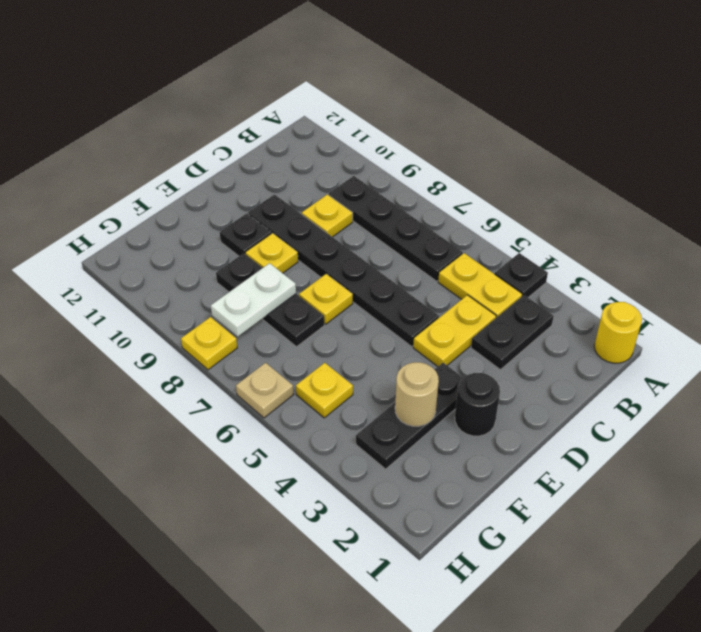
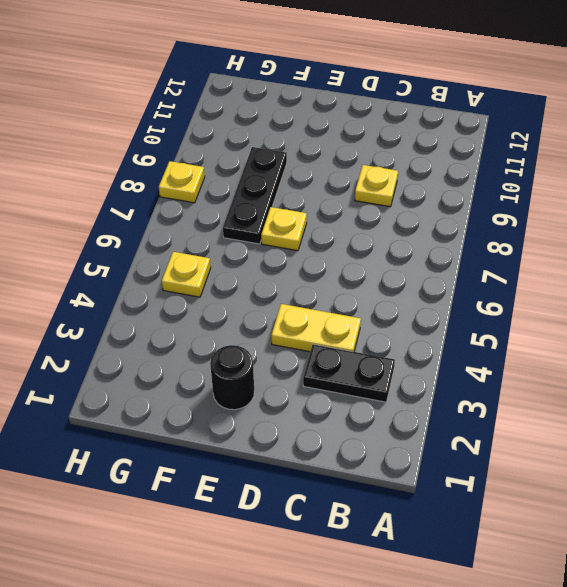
none -> yellow 1x1 round brick [594,302,642,363]
none -> black 1x1 plate [495,253,548,297]
none -> yellow 1x2 plate [438,253,522,318]

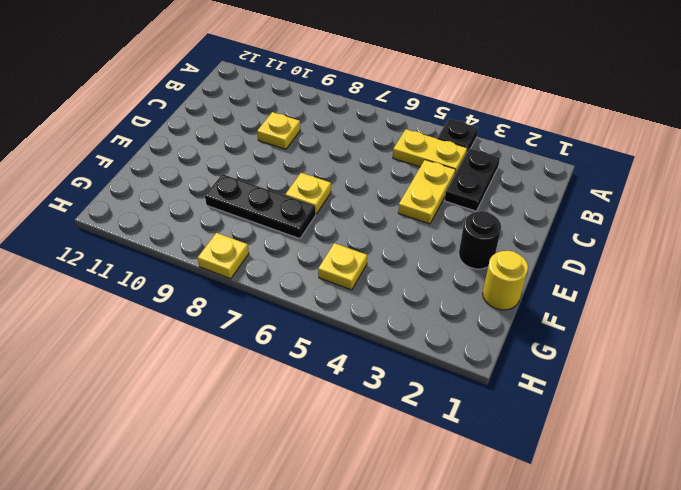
yellow 1x1 round brick [483,251,528,310] -> yellow 1x1 round brick moved to [594,302,642,363]
none -> black 1x4 plate [329,176,463,281]
none -> black 1x6 plate [248,194,439,347]
none -> black 1x3 plate [356,363,463,469]

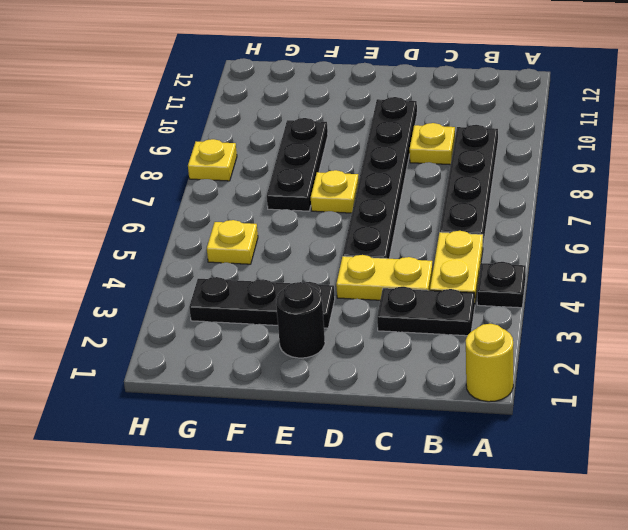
none -> yellow 1x1 plate [245,233,298,273]
none -> black 1x1 plate [220,213,271,256]
none -> tan 1x1 plate [236,363,293,418]

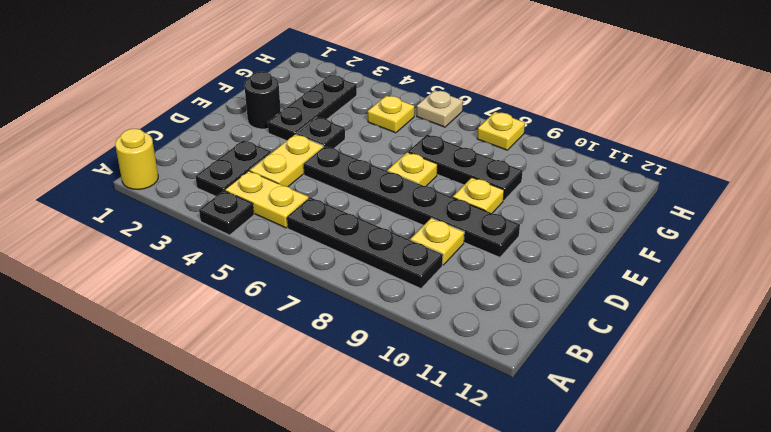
black 1x1 plate [296,117,345,148] -> black 1x1 plate moved to [220,213,271,256]
none -> tan 1x1 round brick [395,362,439,426]
none -> white 1x2 plate [211,263,296,336]

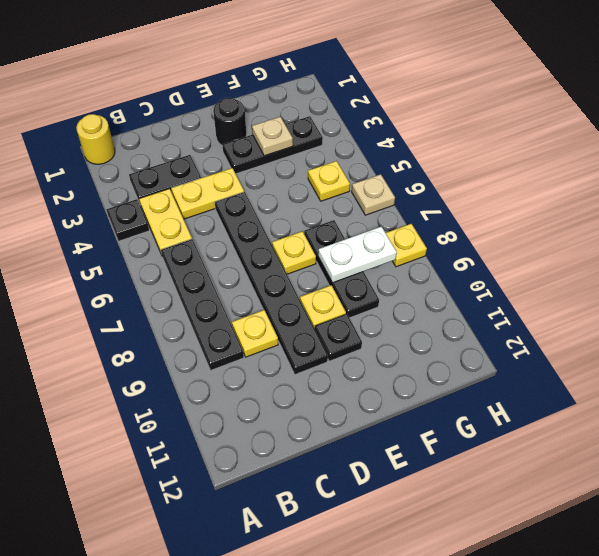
tan 1x1 plate [252,117,293,156] -> tan 1x1 round brick [395,362,439,426]

